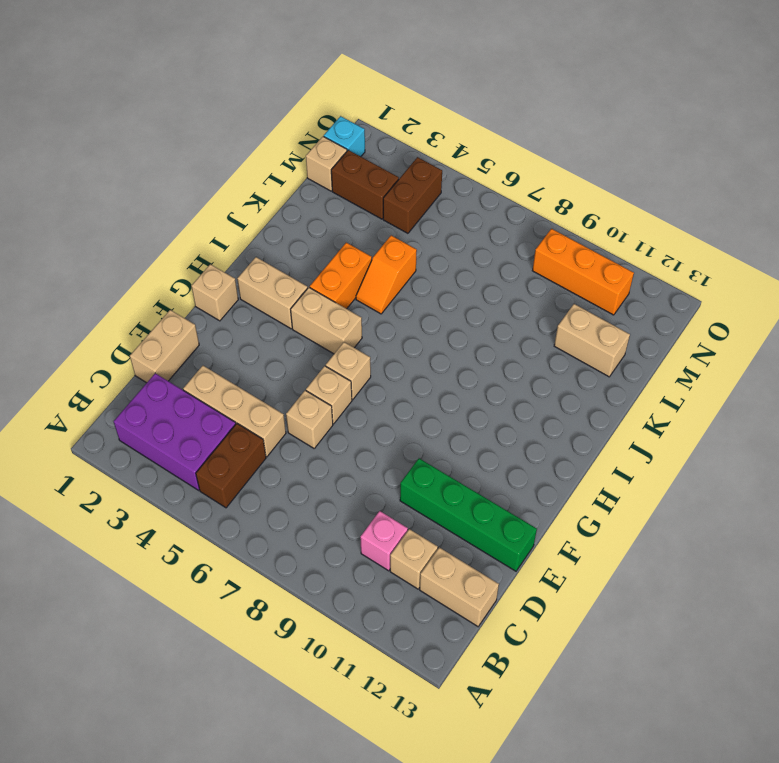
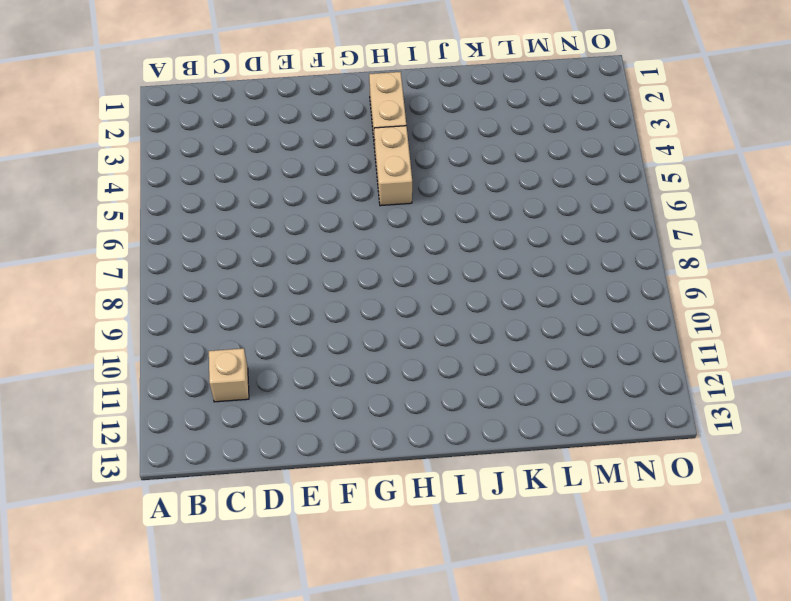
none -> purple 2x3 brick [114,373,236,490]
none -> brown 1x2 brick [196,424,266,508]
none -> pink 1x1 brick [360,511,408,571]

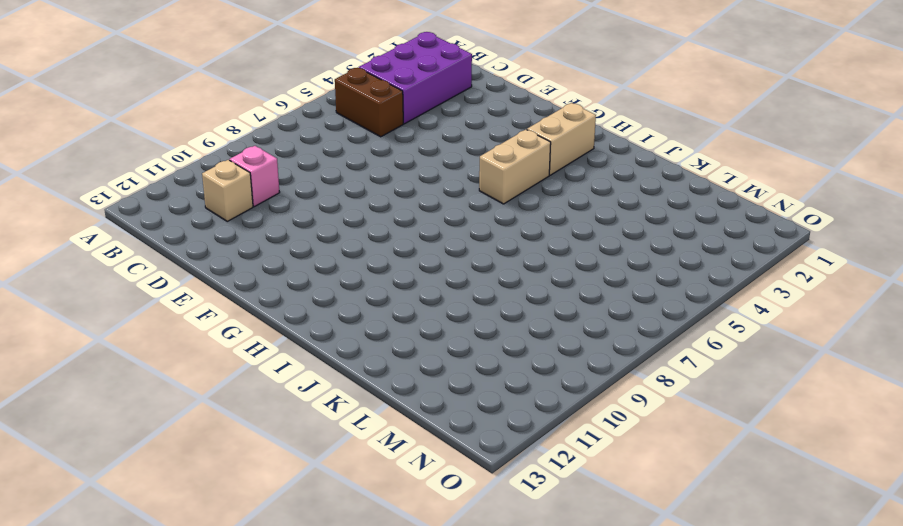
none -> tan 1x2 brick [420,547,499,626]
none -> tan 1x2 brick [130,310,199,383]
none -> tan 1x3 brick [183,366,286,457]

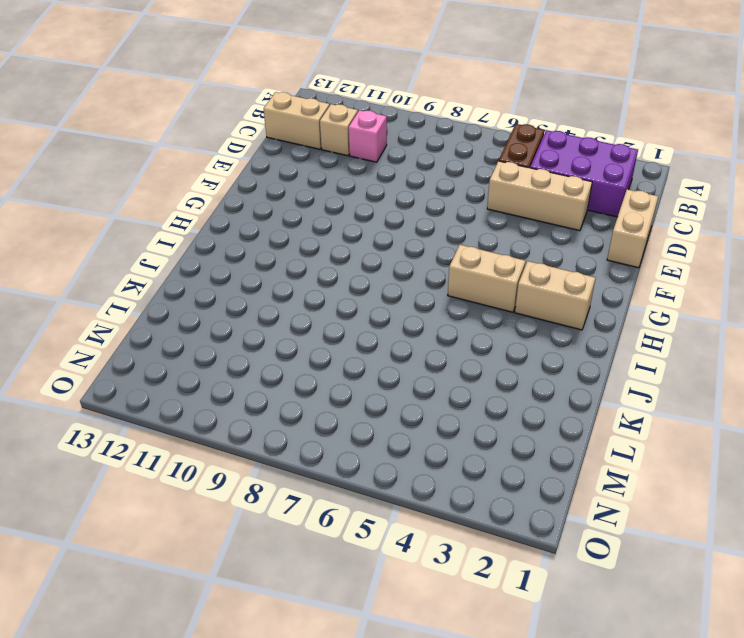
none -> tan 1x1 brick [286,390,333,448]
none -> green 1x4 brick [400,458,537,571]
none -> tan 1x1 brick [306,366,352,424]

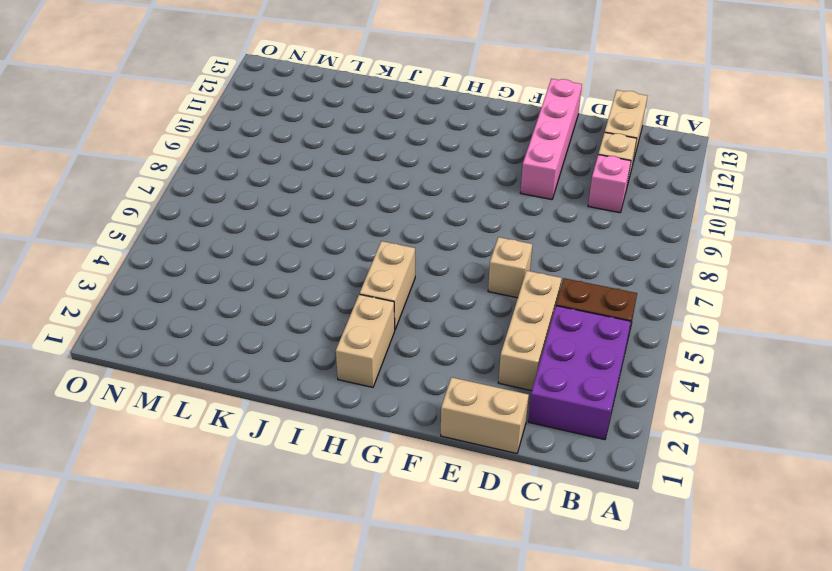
pink 1x4 brick [520,79,582,200] -> green 1x4 brick [400,458,537,571]
none -> tan 1x1 brick [306,366,352,424]
none -> tan 1x1 brick [191,264,238,321]
none -> tan 1x1 brick [326,342,371,400]

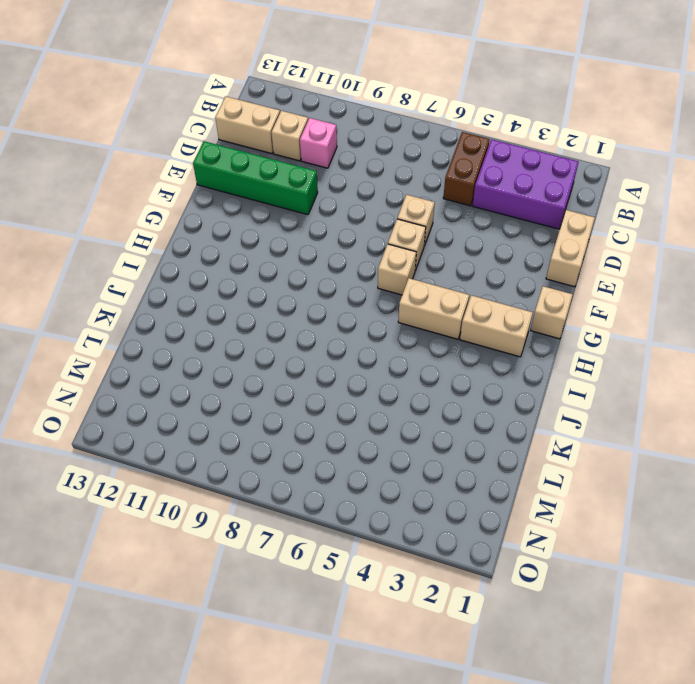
none -> tan 1x3 brick [183,366,286,457]
none -> orange 1x2 brick [310,243,372,309]
none -> orange 1x2 slope [356,235,417,314]

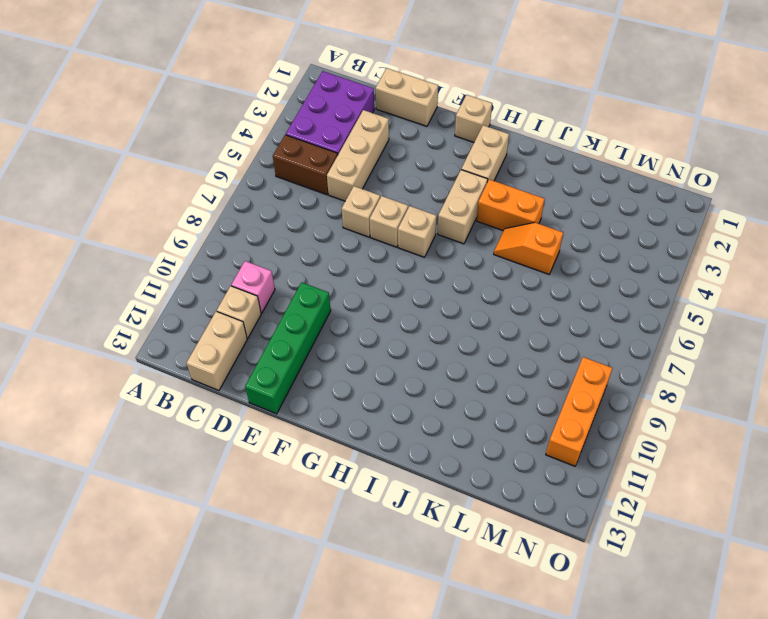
none -> tan 1x2 brick [554,304,630,377]
none -> tan 1x1 brick [306,136,347,191]
none -> brown 1x2 brick [331,150,399,219]

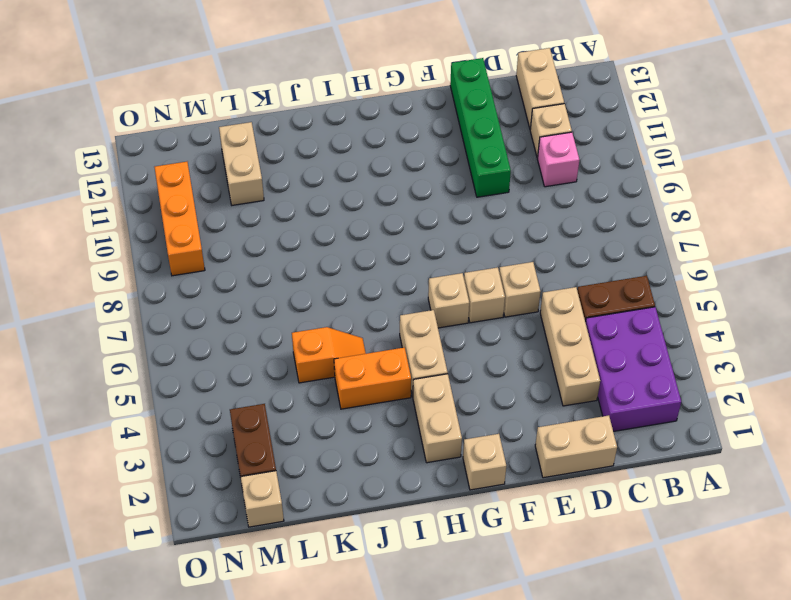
none -> brown 1x2 brick [383,157,442,233]
none -> cyan 1x1 brick [324,116,365,157]

